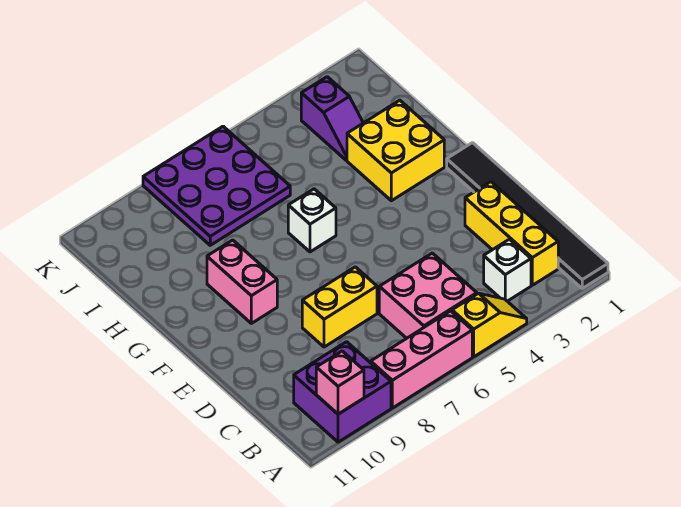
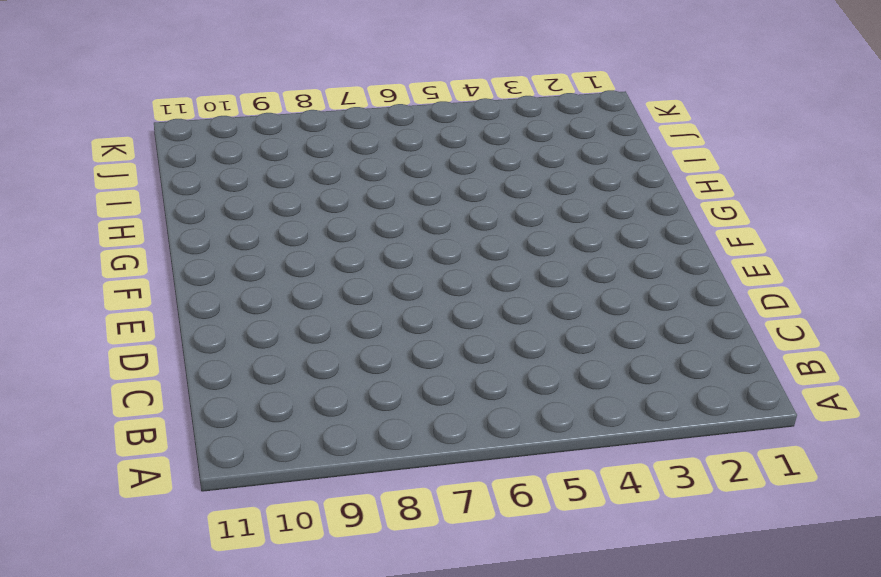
none -> black 1x6 tile [447,143,608,288]
none -> yellow 1x2 slope [452,293,527,357]
none -> pink 1x3 brick [371,311,472,408]

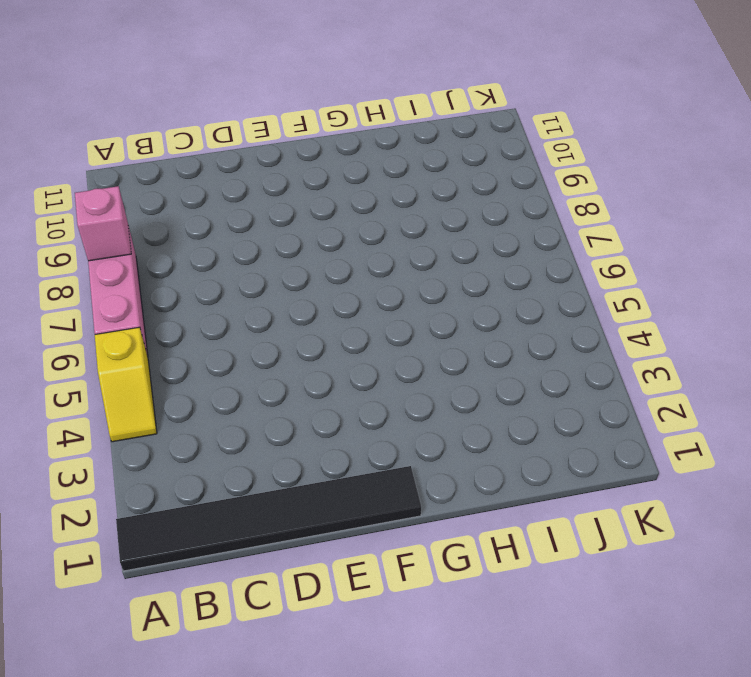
pink 1x1 brick [75,186,131,261] -> pink 1x1 brick moved to [316,351,364,414]
none -> purple 2x2 brick [294,342,391,442]
none -> yellow 1x3 brick [465,182,558,285]
none -> white 1x1 brick [484,239,531,301]

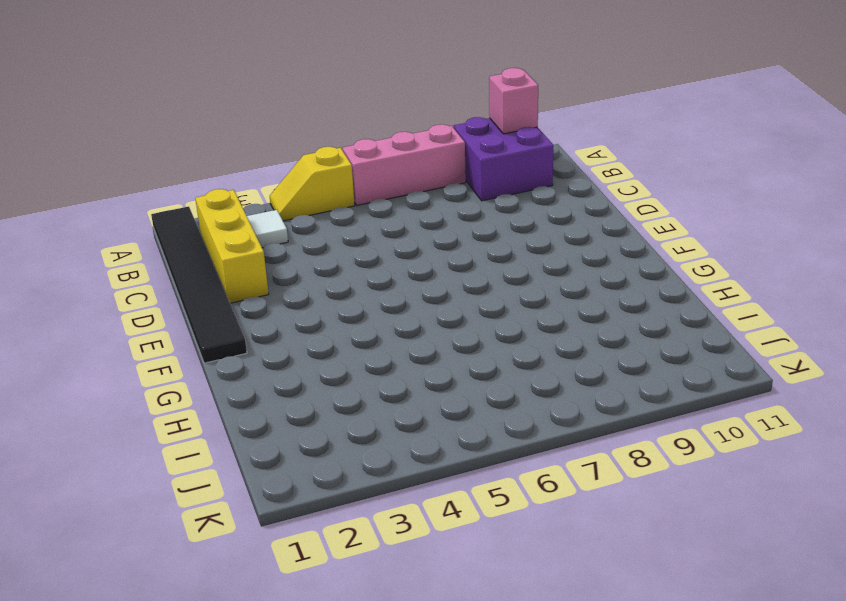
white 1x1 tile [247,210,288,248] -> white 1x1 brick [484,239,531,301]
none -> pink 2x2 brick [379,253,477,338]
none -> yellow 1x2 brick [302,267,377,347]
none -> pink 1x2 brick [207,240,277,323]

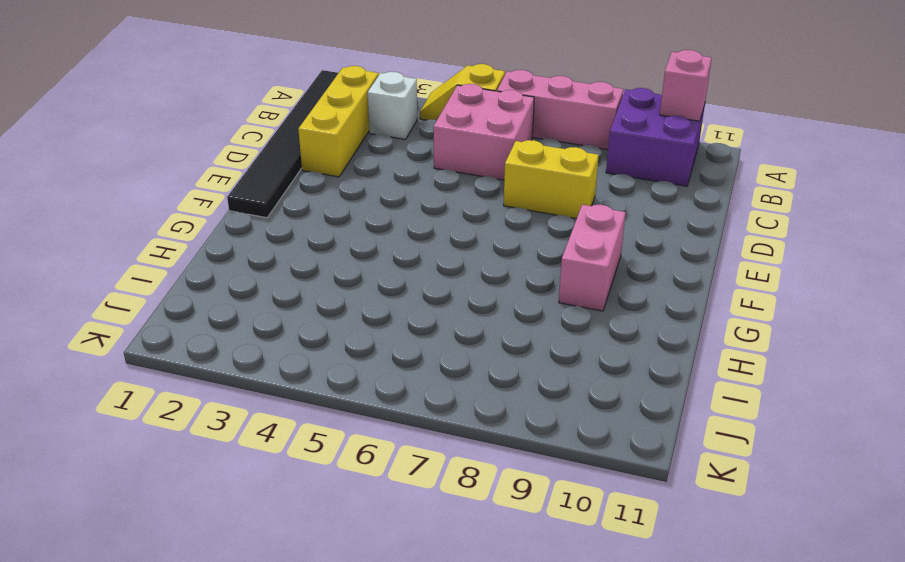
none -> yellow 2x2 brick [347,100,444,201]
none -> white 1x1 brick [288,189,336,252]
none -> purple 1x2 slope [301,77,363,160]

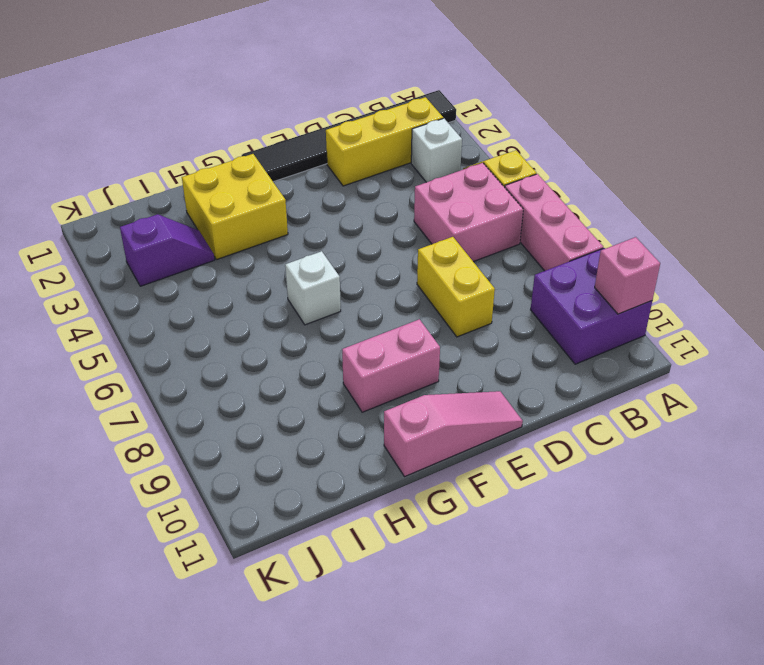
pink 1x3 slope [384,391,523,477] -> none
none -> purple 3x3 plate [143,126,290,245]

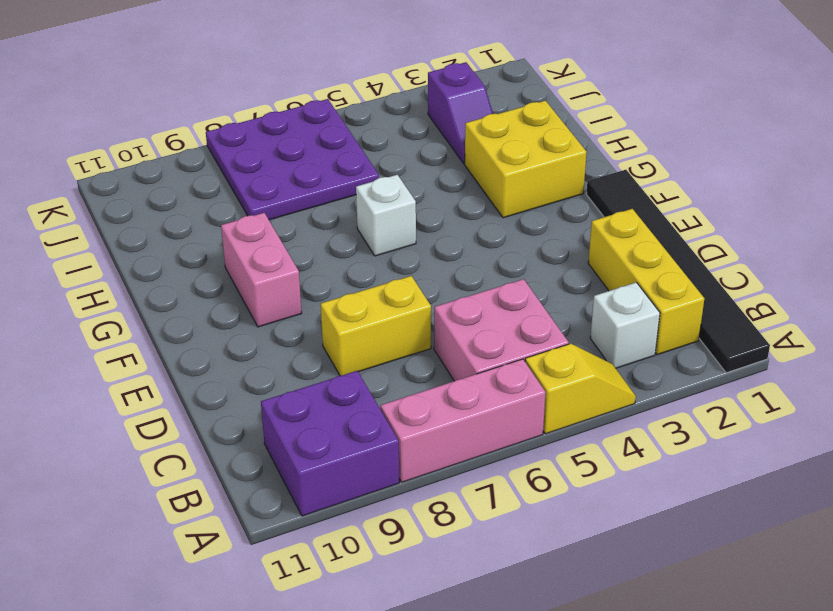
none -> pink 1x1 brick [316,351,364,414]

